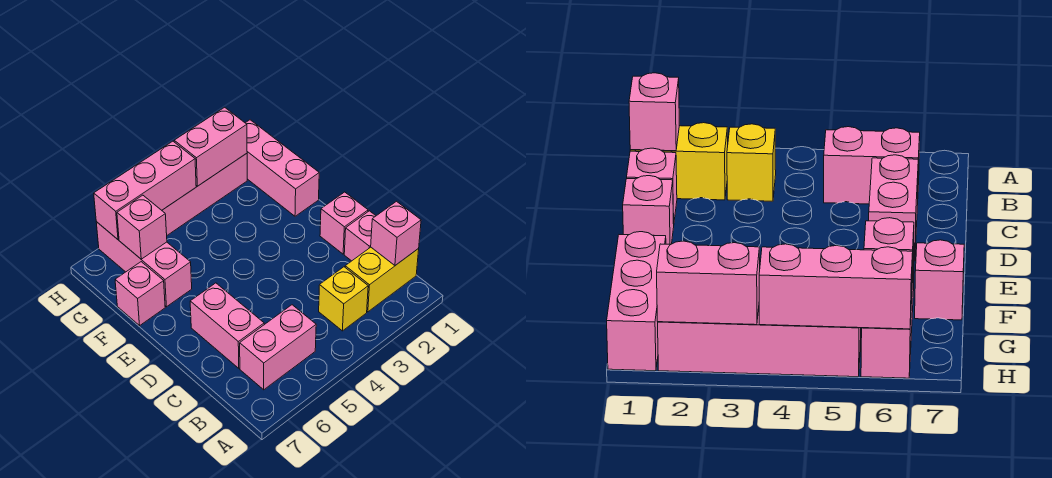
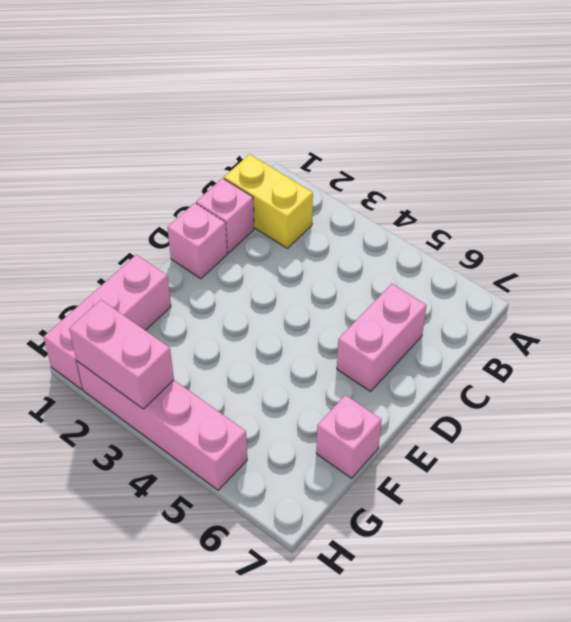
none -> yellow 1x1 brick [319,267,368,331]
none -> pink 1x2 brick [240,305,316,390]
none -> pink 1x3 brick [96,222,192,307]

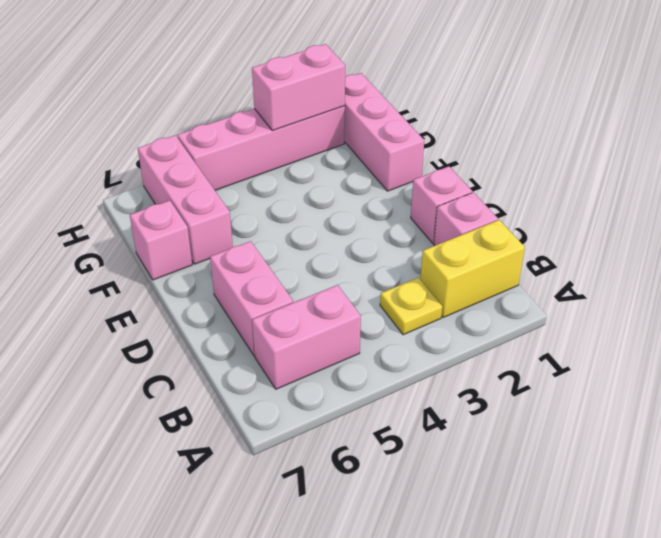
yellow 1x1 plate [380,278,442,335] -> yellow 1x1 brick [319,267,368,331]
none -> pink 1x1 brick [371,201,421,265]
none -> pink 1x1 brick [117,195,167,259]
none -> pink 1x3 brick [94,141,196,239]

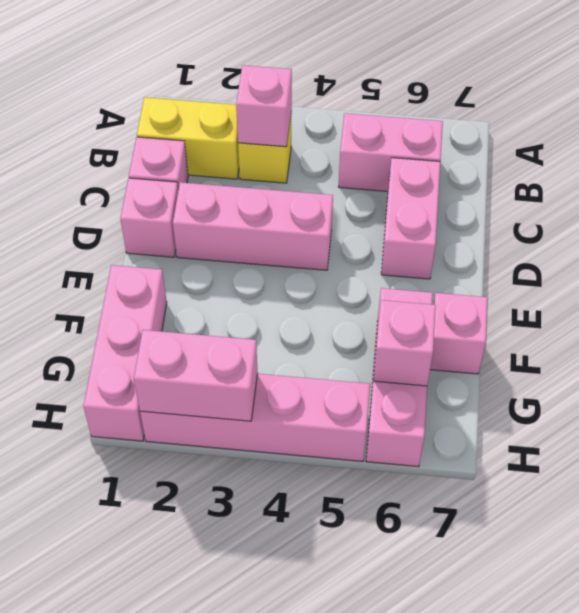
pink 1x1 brick [236,65,292,147] -> pink 1x1 brick moved to [371,201,421,265]
pink 1x3 brick [173,182,333,270] -> pink 1x3 brick moved to [94,141,196,239]

